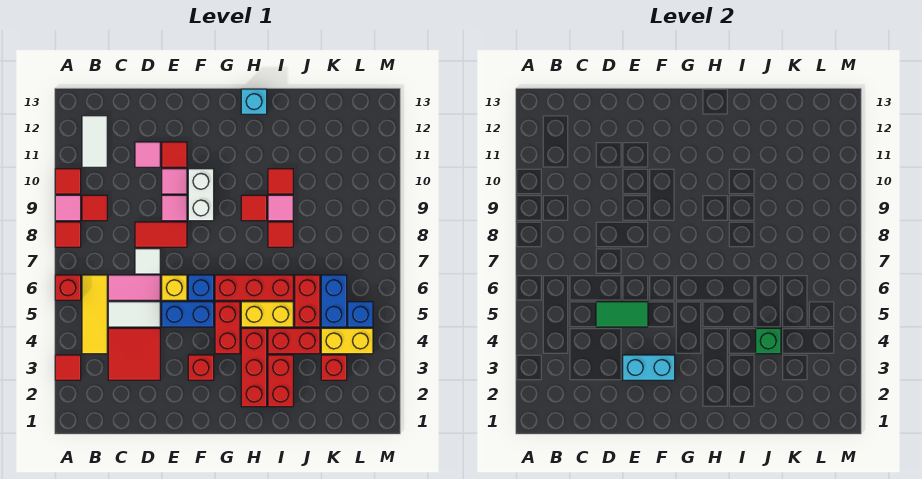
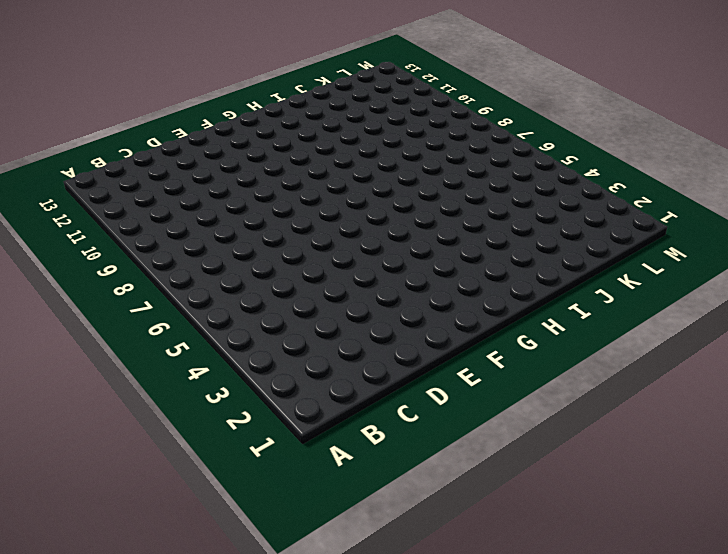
none -> red 1x1 tile [55,355,81,380]
none -> red 1x1 brick [55,275,81,300]
none -> red 1x1 tile [55,222,81,247]
none -> pink 1x1 tile [55,195,81,221]

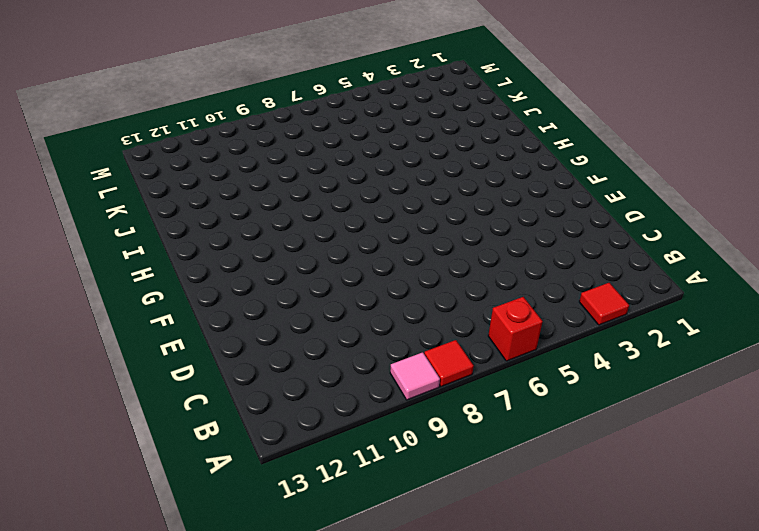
none -> red 1x1 tile [55,169,81,194]
none -> yellow 1x3 tile [82,275,107,354]
none -> red 1x1 tile [82,195,107,221]
none -> white 1x2 tile [82,116,107,167]

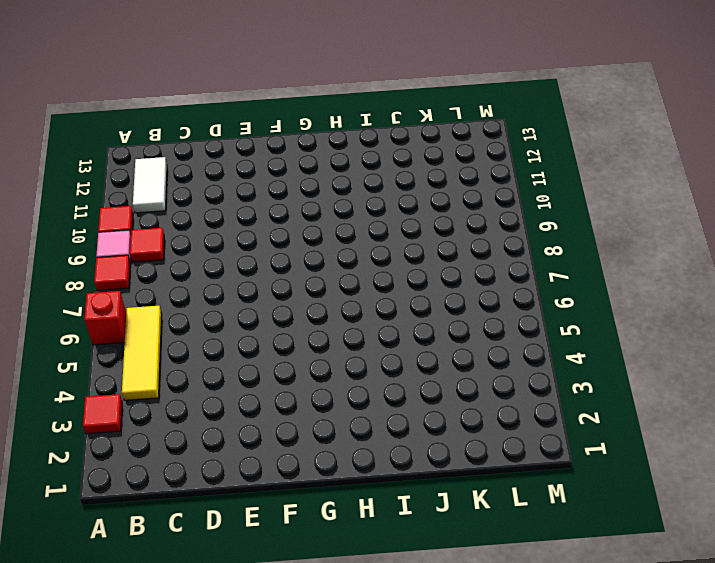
none -> red 2x2 tile [108,328,160,380]
none -> white 1x2 tile [108,302,160,327]
none -> pink 1x2 tile [108,275,160,300]
none -> white 1x1 tile [135,249,160,274]

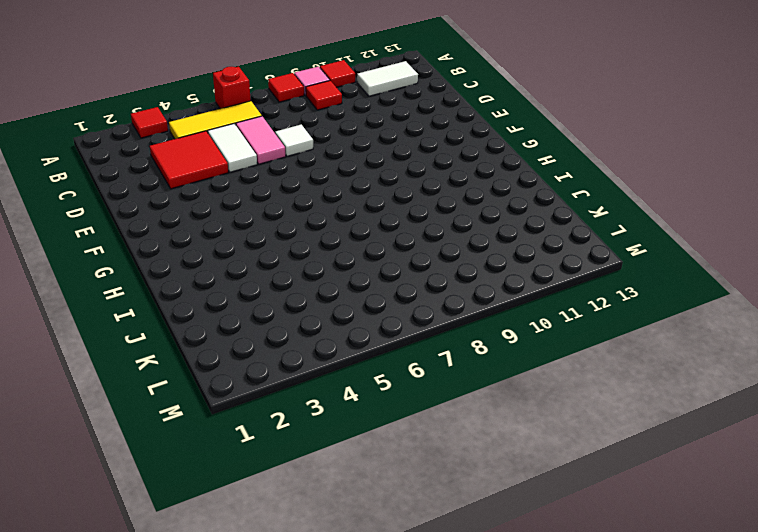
none -> red 1x2 tile [135,222,187,247]
none -> pink 1x1 tile [135,142,160,167]
none -> blue 1x2 brick [162,302,214,327]
none -> yellow 1x1 brick [162,275,187,300]

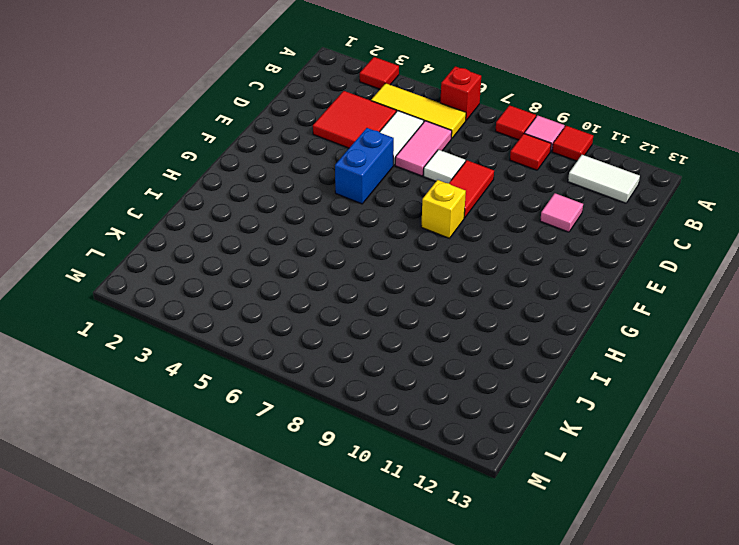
yellow 1x1 brick [421,180,466,238] -> yellow 1x1 brick moved to [162,275,187,300]
none -> pink 1x1 tile [162,195,187,221]
none -> pink 1x1 tile [162,169,187,194]
none -> red 1x1 tile [162,142,187,167]
none -> red 1x1 brick [188,355,214,380]

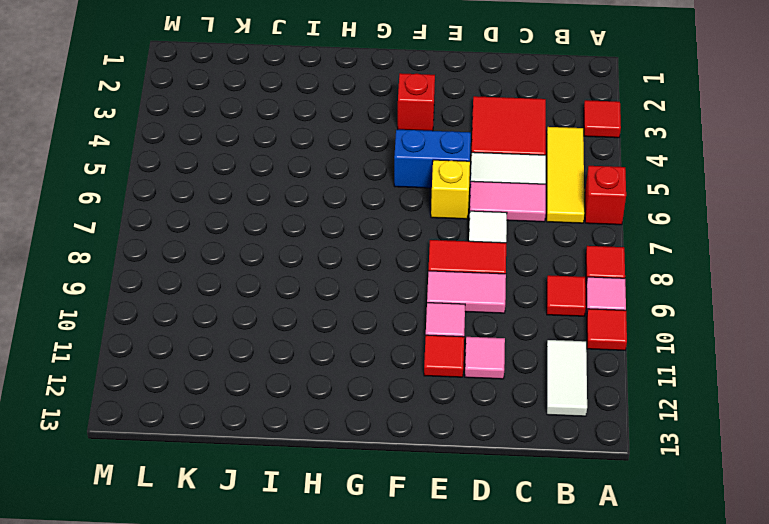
pink 1x2 tile [427,271,506,313] -> pink 1x1 tile [162,195,187,221]
none -> blue 1x1 brick [188,275,214,300]
none -> white 1x2 brick [188,169,214,221]
none -> red 1x2 brick [215,302,240,354]
none -> red 1x3 brick [215,275,293,300]

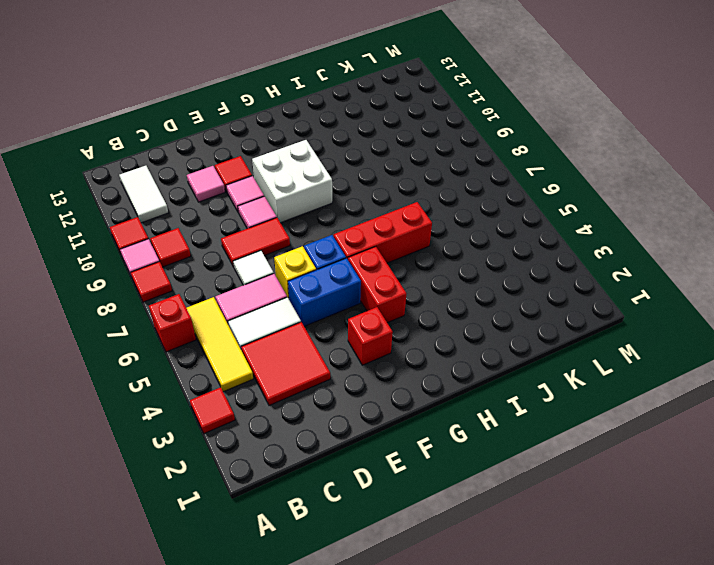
white 2x2 brick [252,140,332,223] -> white 1x2 brick [188,169,214,221]
none -> red 1x3 brick [241,328,267,407]
none -> yellow 1x2 brick [241,302,293,327]
none -> red 1x1 tile [241,195,267,221]
none -> cyan 1x1 brick [241,89,267,114]

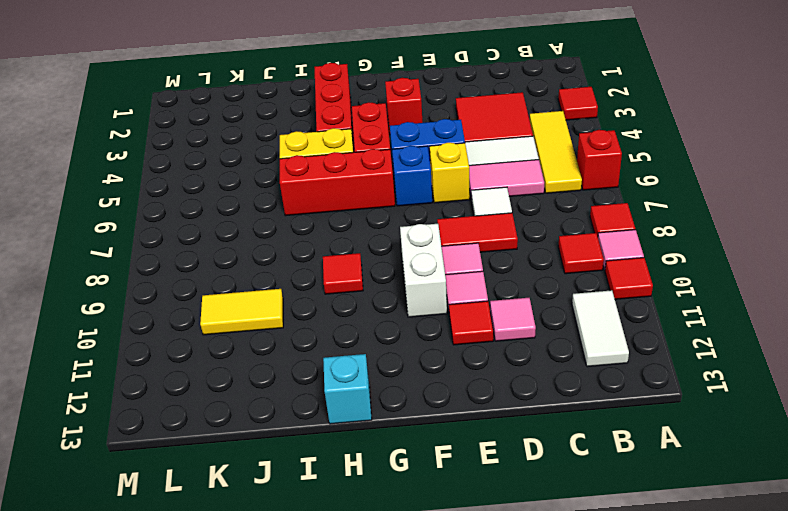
yellow 1x2 tile [200,289,283,335] -> none
none -> red 1x2 brick [268,355,293,407]
none -> red 1x2 brick [268,328,320,354]
none -> red 1x1 tile [268,222,293,247]
none -> pink 1x1 tile [268,195,293,221]

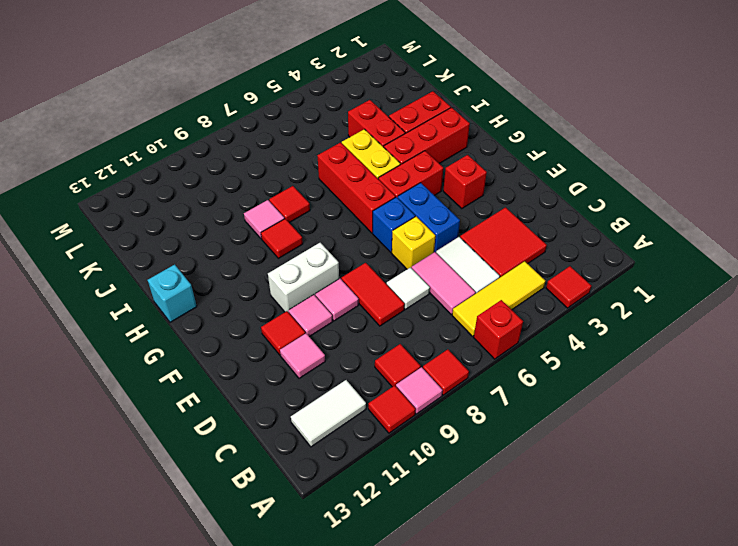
none -> red 1x1 tile [268,169,293,194]
none -> red 1x2 brick [295,275,320,327]
none -> red 1x1 brick [321,355,347,380]
none -> yellow 1x2 brick [321,328,373,354]

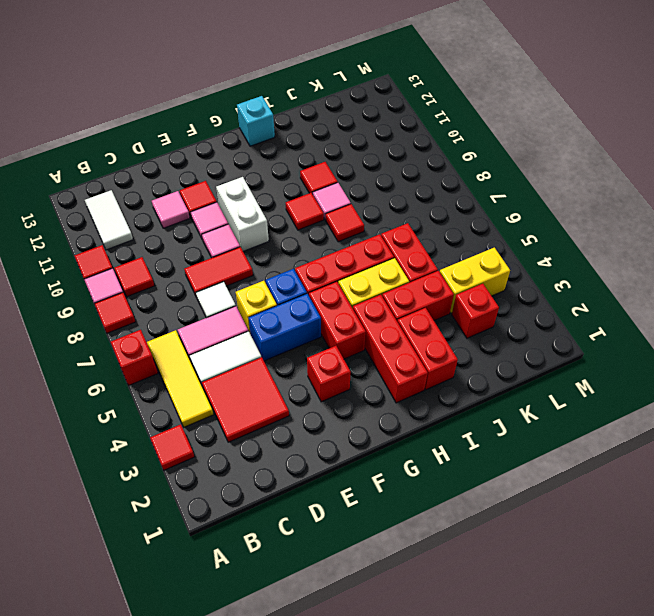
none -> blue 1x2 brick [321,275,347,327]
none -> blue 1x1 brick [348,302,373,327]
none -> green 1x2 tile [596,302,648,327]
none -> cyan 1x2 brick [623,355,675,380]

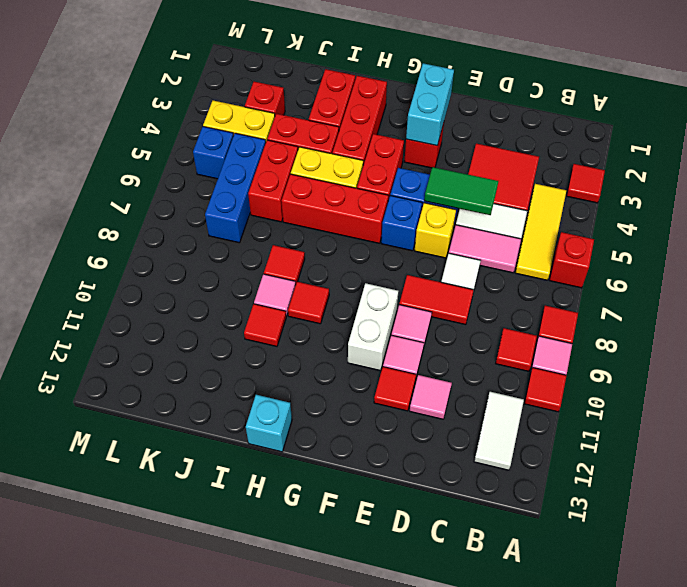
cyan 1x2 brick [406,63,454,146] -> cyan 1x2 brick turned to [623,355,675,380]
blue 1x3 brick [205,133,266,243] -> blue 1x2 brick [321,275,347,327]
none -> green 1x1 brick [756,328,781,354]

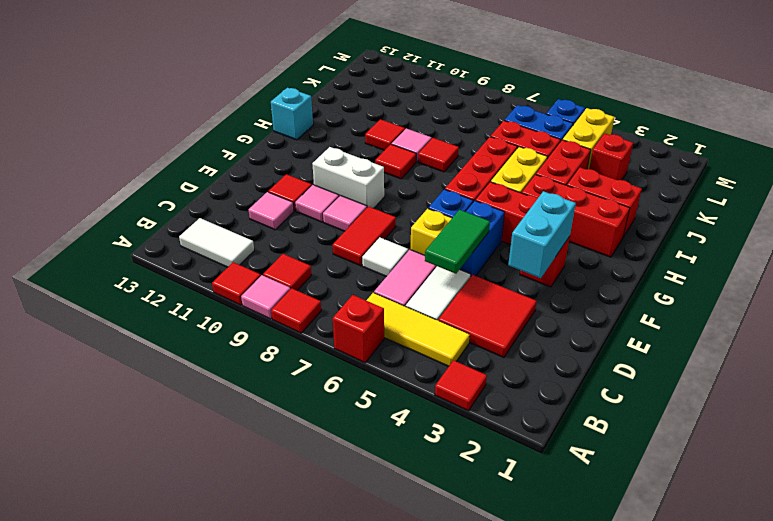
none -> green 1x1 brick [756,328,781,354]

